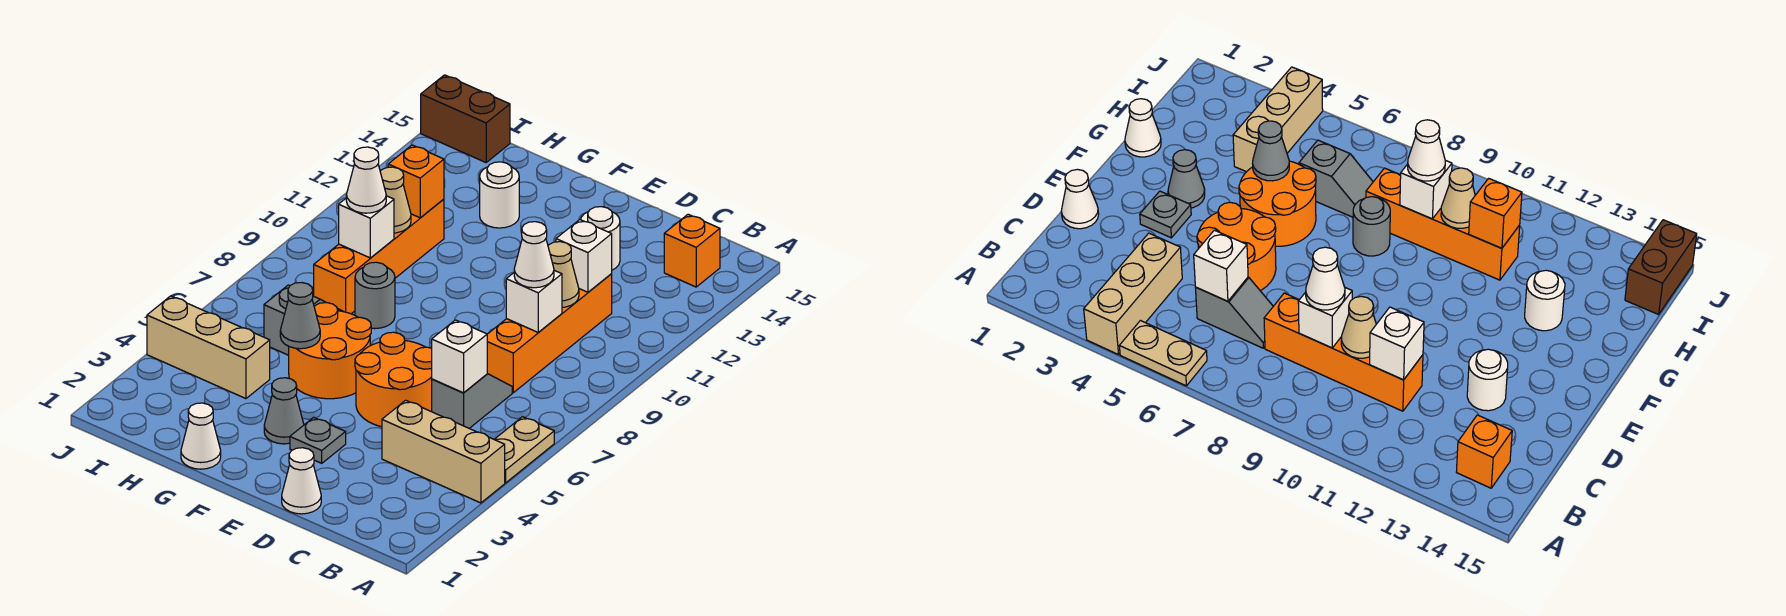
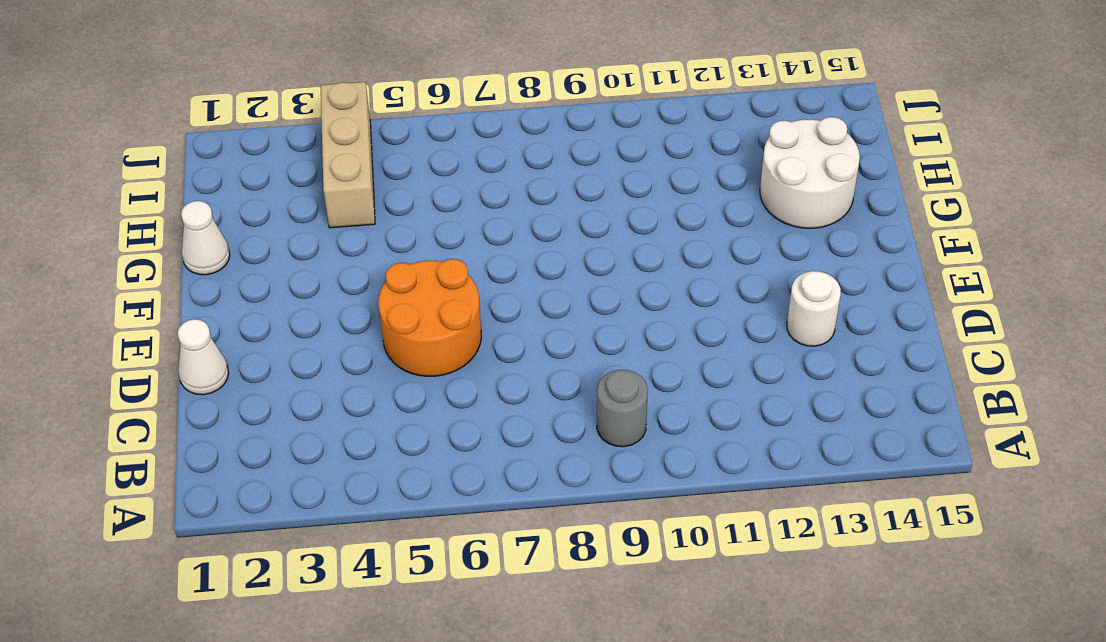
grey 1x1 round brick [597,370,648,447] -> grey 1x1 round brick moved to [355,262,395,329]
white 2x2 round brick [760,117,860,228] -> white 1x1 round brick [480,162,519,228]
none -> tan 1x3 brick [382,400,505,503]
none -> tan 1x2 plate [494,417,554,483]
none -> orange 1x1 brick [664,214,720,287]

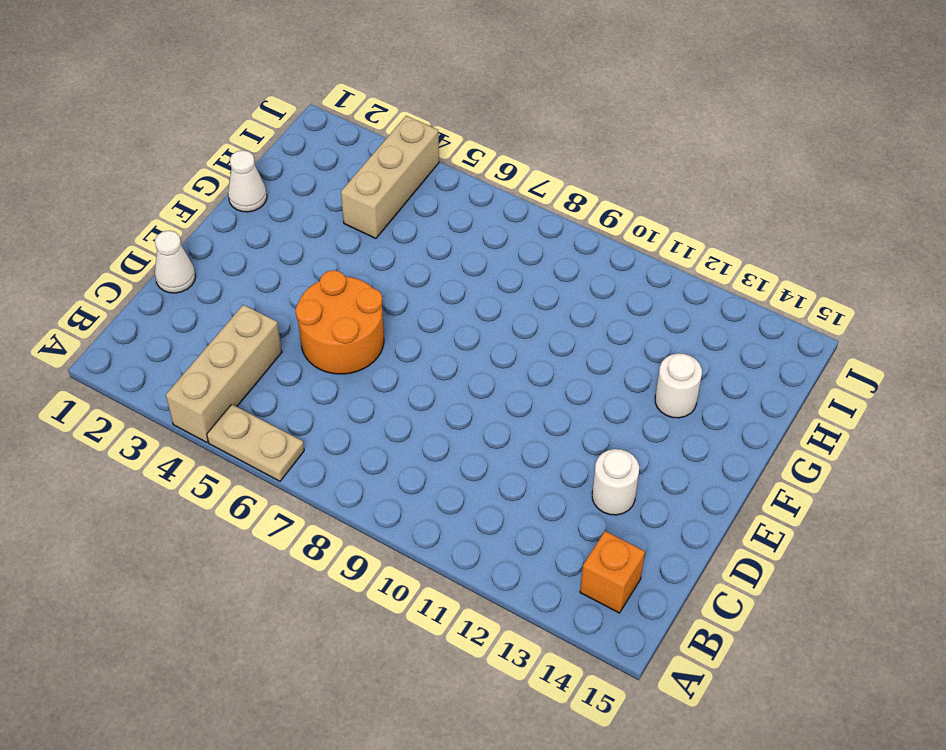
none -> grey 1x2 slope [432,374,512,428]
none -> orange 1x4 brick [487,274,612,393]
none -> grey 1x1 plate [290,417,346,463]

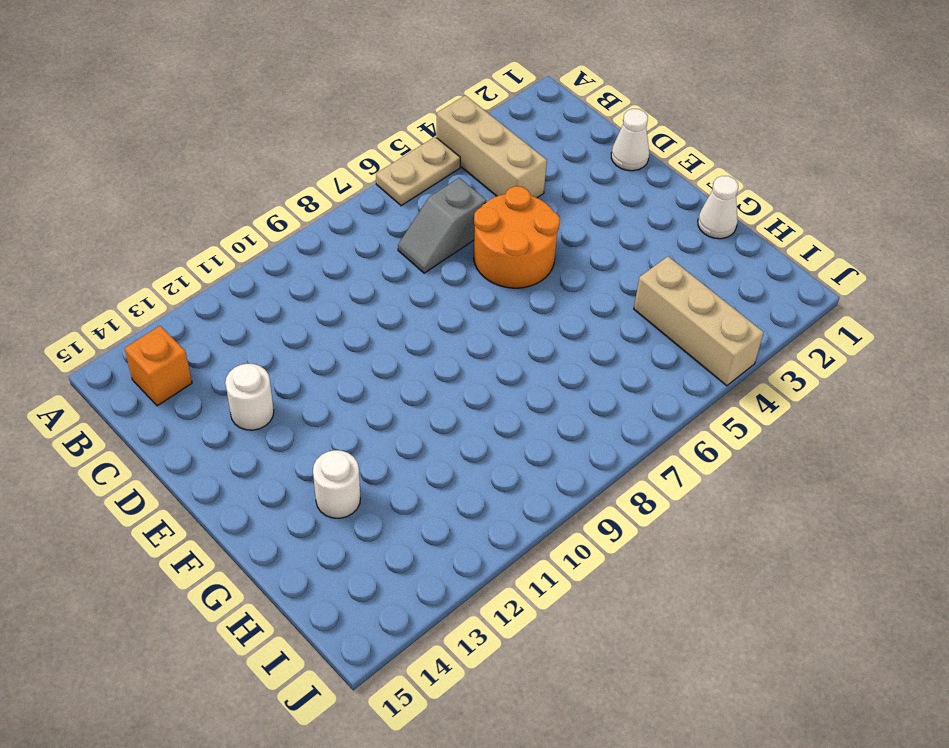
none -> orange 1x4 brick [487,274,612,393]
none -> grey 1x1 plate [290,417,346,463]
none -> grey 1x1 cone [264,378,304,444]

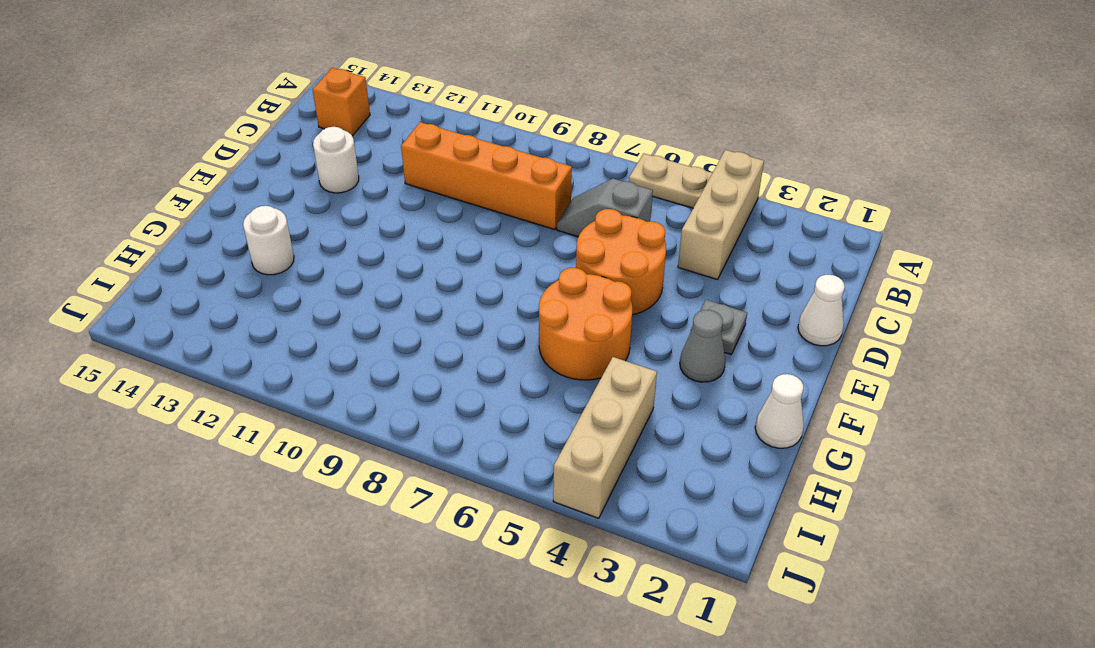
none -> grey 1x1 round brick [355,262,395,329]
none -> grey 1x2 slope [264,285,342,355]
none -> orange 1x4 brick [314,199,444,314]

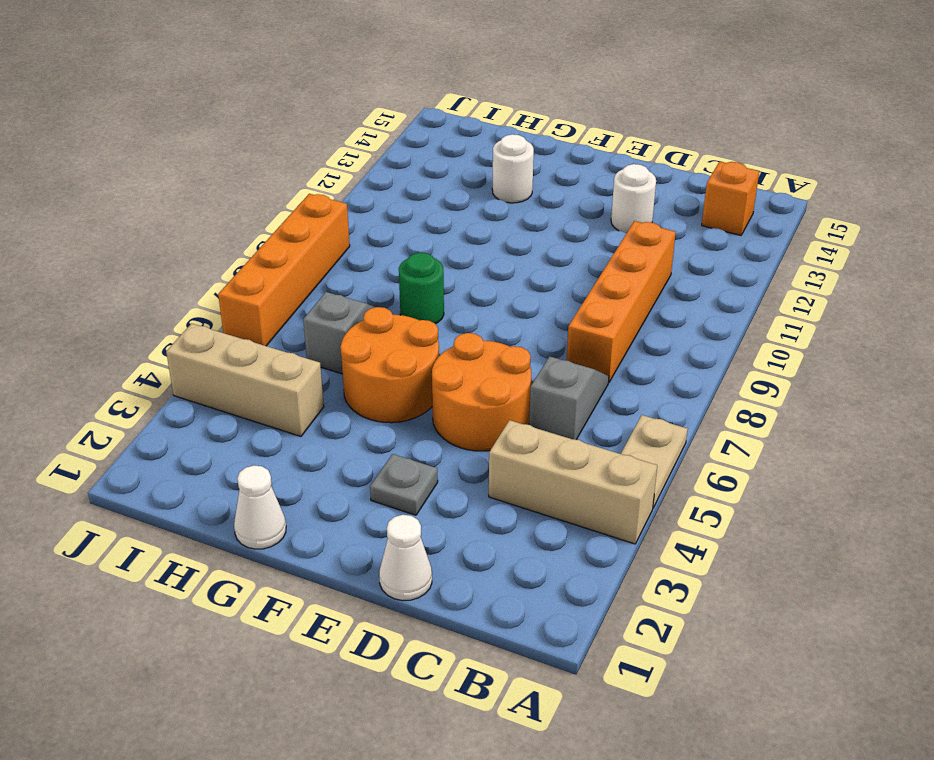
green 1x1 round brick [399,253,444,324] -> grey 1x1 round brick [355,262,395,329]
orange 1x4 brick [218,194,350,346] -> orange 1x4 brick moved to [314,199,444,314]
none -> grey 1x1 cone [264,378,304,444]
none -> brown 1x2 brick [421,75,510,162]
none -> white 1x1 brick [432,320,487,393]

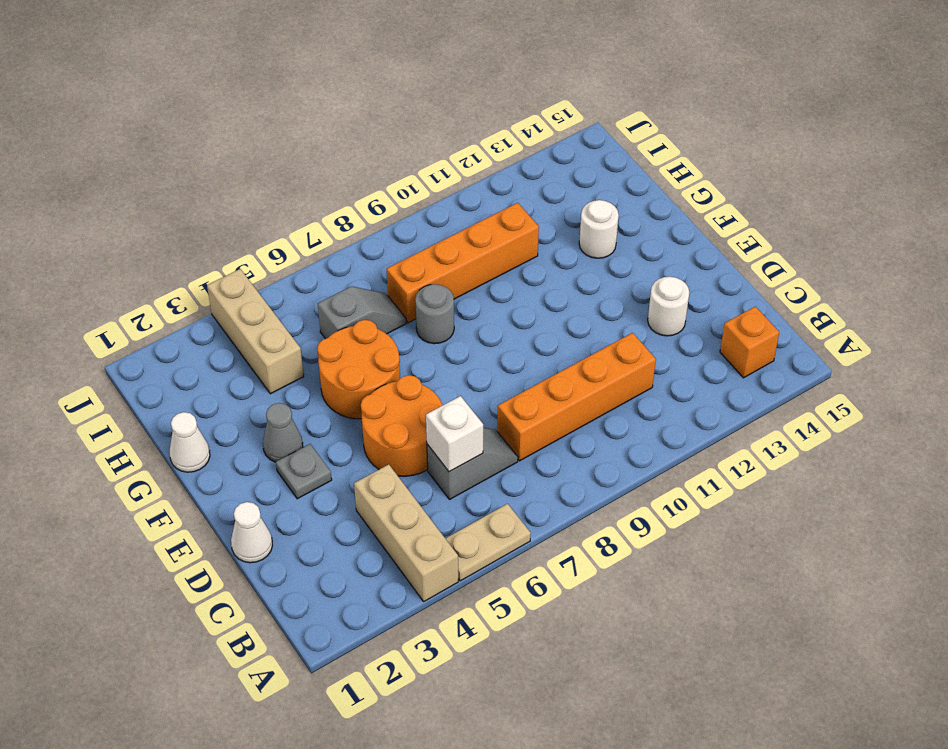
none -> brown 1x2 brick [421,75,510,162]
none -> white 1x1 brick [506,270,562,332]
none -> tan 1x1 cone [548,242,579,307]

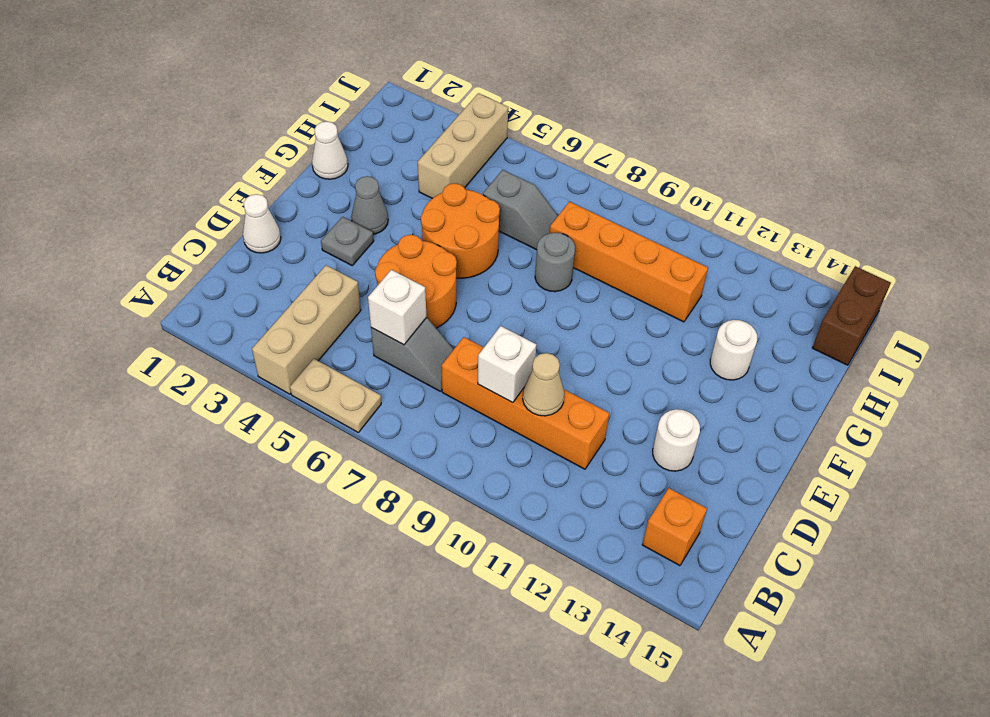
none -> white 1x1 brick [556,220,612,292]
none -> grey 1x1 cone [280,283,320,349]
none -> white 1x1 brick [339,196,394,258]

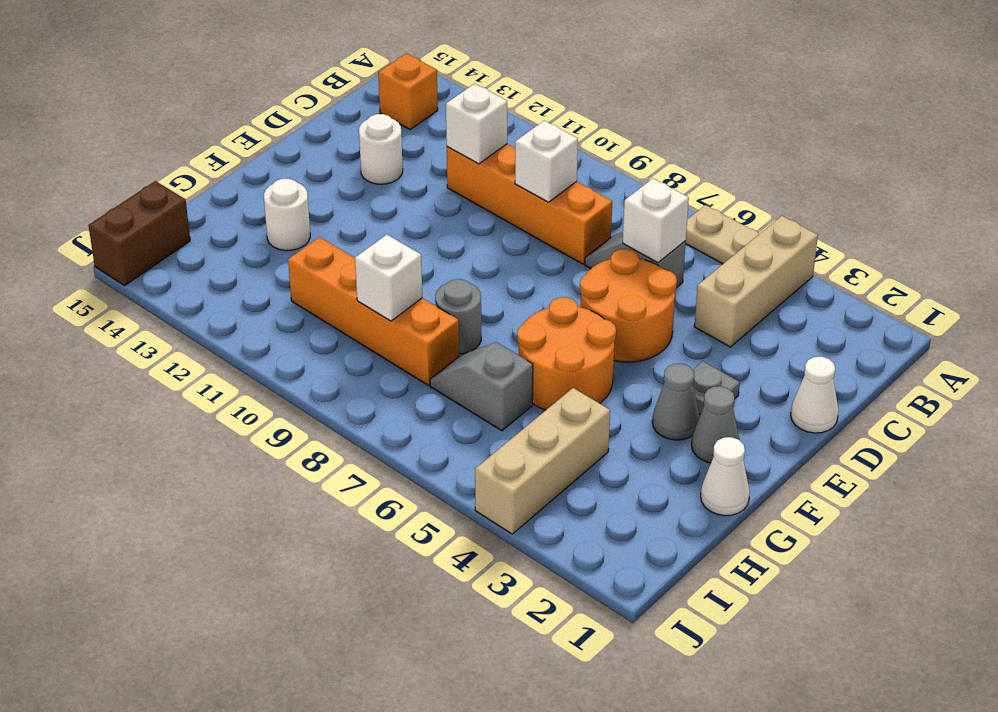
grey 1x1 cone [692,386,739,463] -> grey 1x1 cone moved to [280,283,320,349]
none -> tan 1x1 cone [548,242,579,307]
none -> tan 1x1 cone [380,167,411,233]
none -> orange 1x1 brick [388,145,444,218]

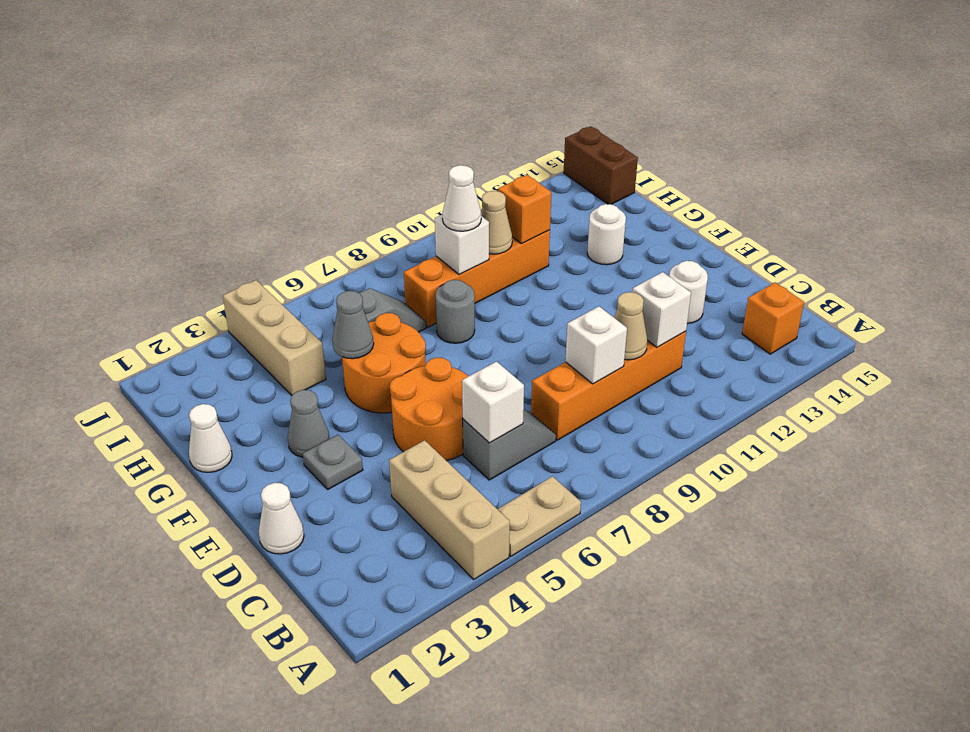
none -> white 1x1 cone [514,222,554,288]

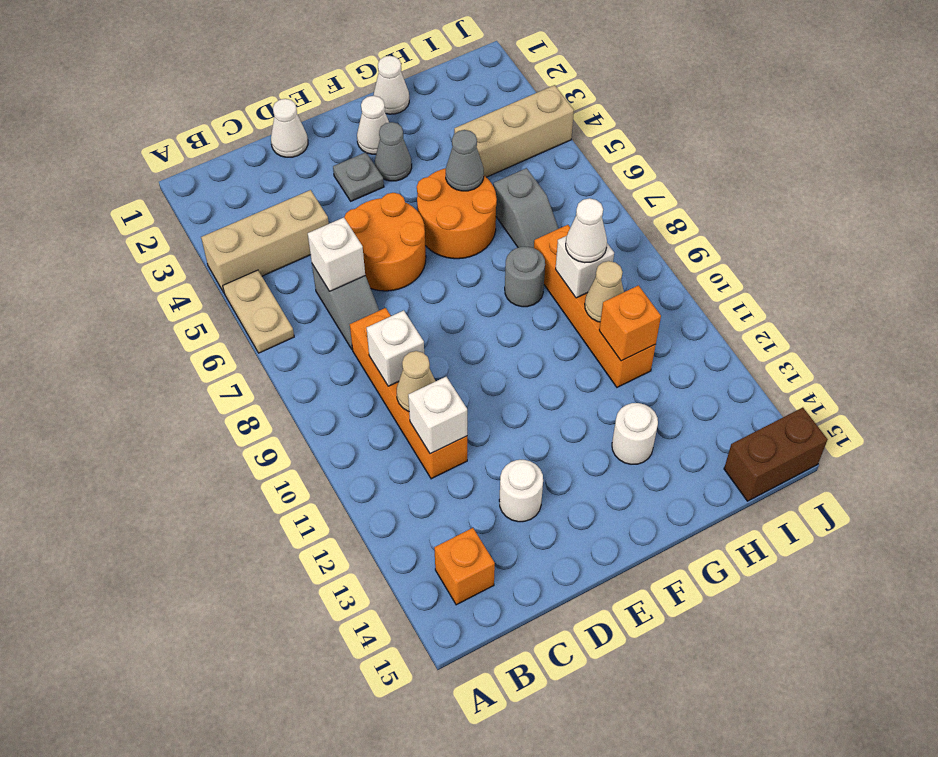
white 1x1 cone [357,96,389,154] -> white 1x1 cone moved to [514,222,554,288]

